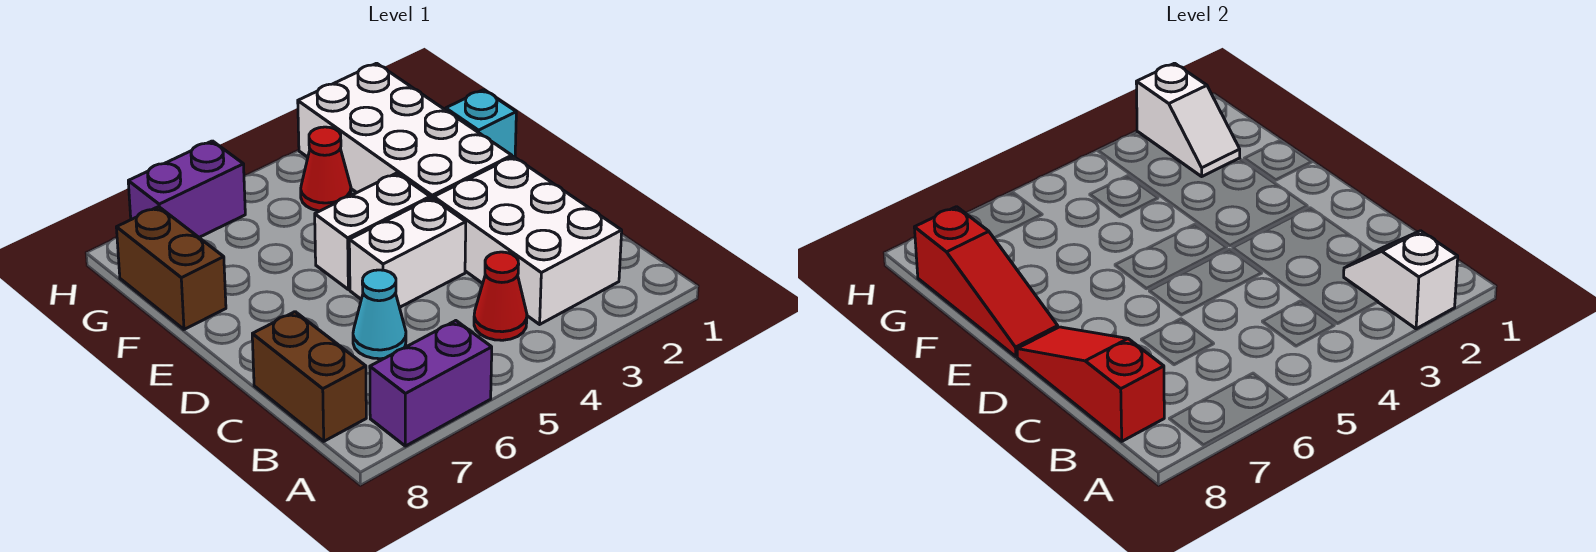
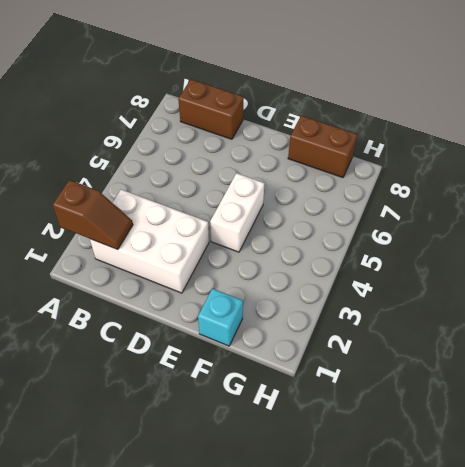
brown 1x2 slope [53,180,133,250] -> white 1x2 slope [1344,231,1458,329]
none -> purple 1x2 brick [370,321,492,446]
none -> red 1x1 cone [474,252,527,340]
none -> cyan 1x1 cone [353,270,406,359]

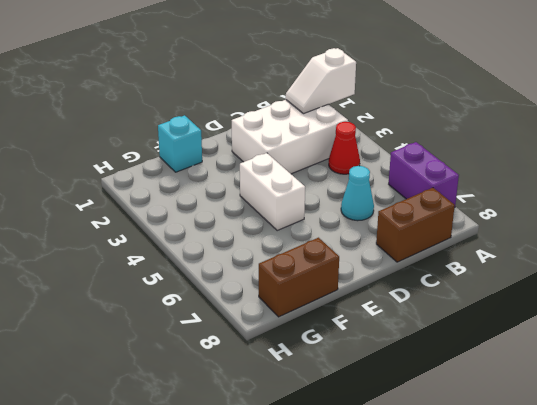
none -> white 1x2 brick [349,198,466,307]
none -> white 2x4 brick [298,63,512,199]
none -> red 1x1 cone [301,127,351,211]

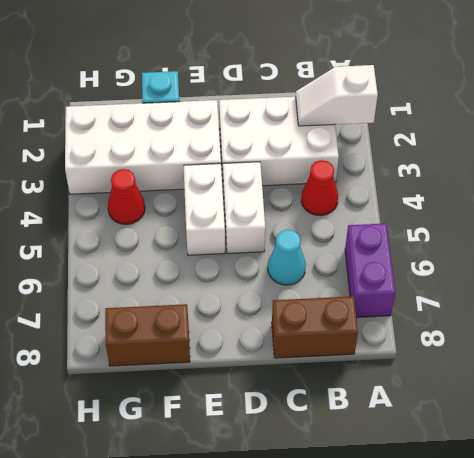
none -> purple 1x2 brick [128,141,245,237]
none -> red 1x3 slope [1017,327,1164,441]
none -> red 1x3 slope [914,207,1058,357]

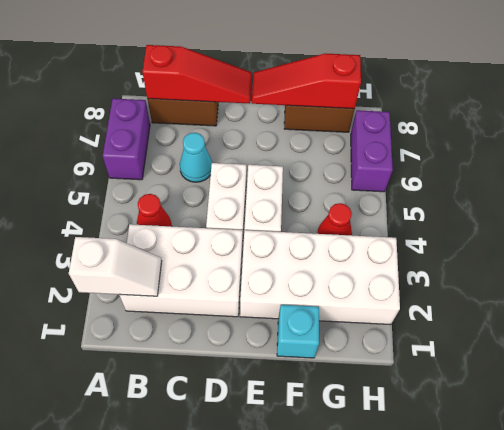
none -> white 1x2 slope [1136,63,1240,176]

